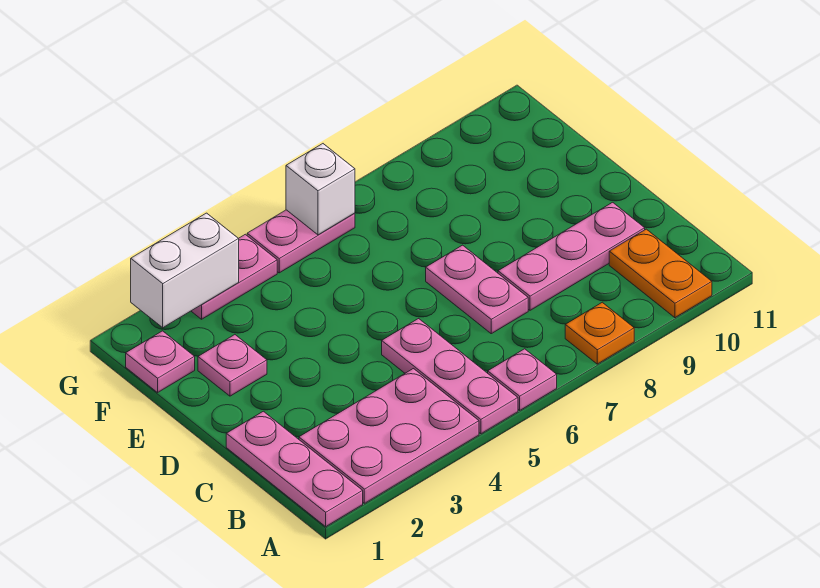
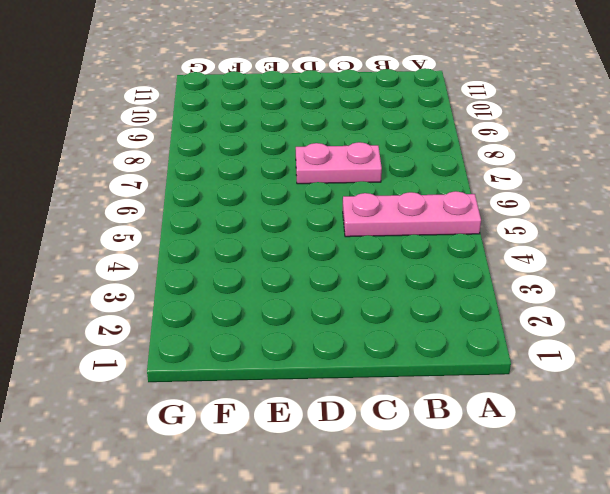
none -> pink 1x3 plate [226,411,363,526]
none -> pink 2x3 plate [299,369,479,503]
none -> pink 1x1 plate [488,349,557,410]

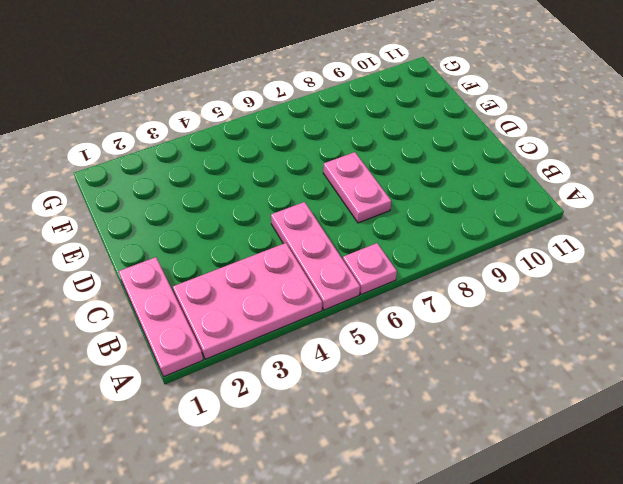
none -> orange 1x1 plate [565,302,634,364]
none -> orange 1x2 plate [609,229,712,318]
none -> pink 1x3 plate [498,202,645,310]

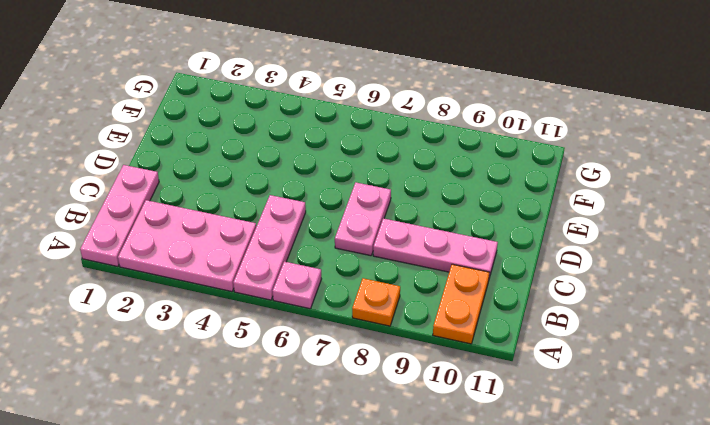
none -> pink 1x1 plate [198,335,267,396]
none -> pink 1x1 plate [126,331,195,392]
none -> pink 1x2 plate [191,234,277,319]

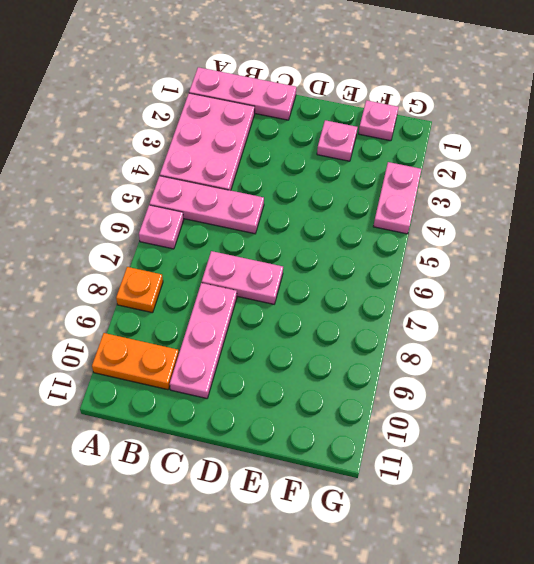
none -> pink 1x2 plate [247,210,355,273]
none -> white 1x2 brick [131,213,239,328]
none -> white 1x1 brick [286,144,355,235]

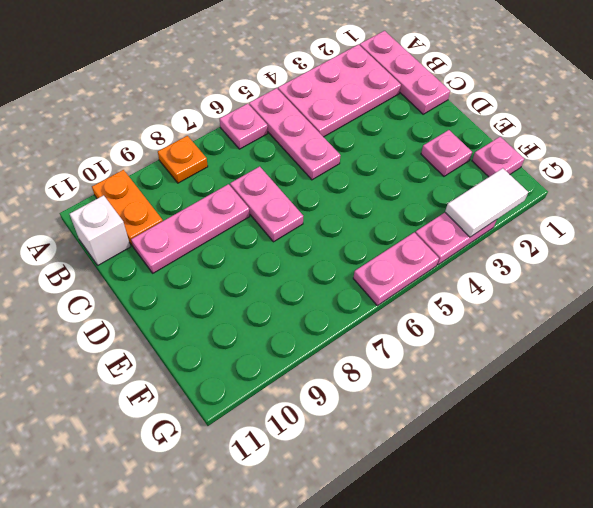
white 1x1 brick [70,195,131,265] -> white 1x1 brick moved to [286,144,355,235]
white 1x2 tile [445,168,528,237] -> white 1x2 brick [131,213,239,328]

